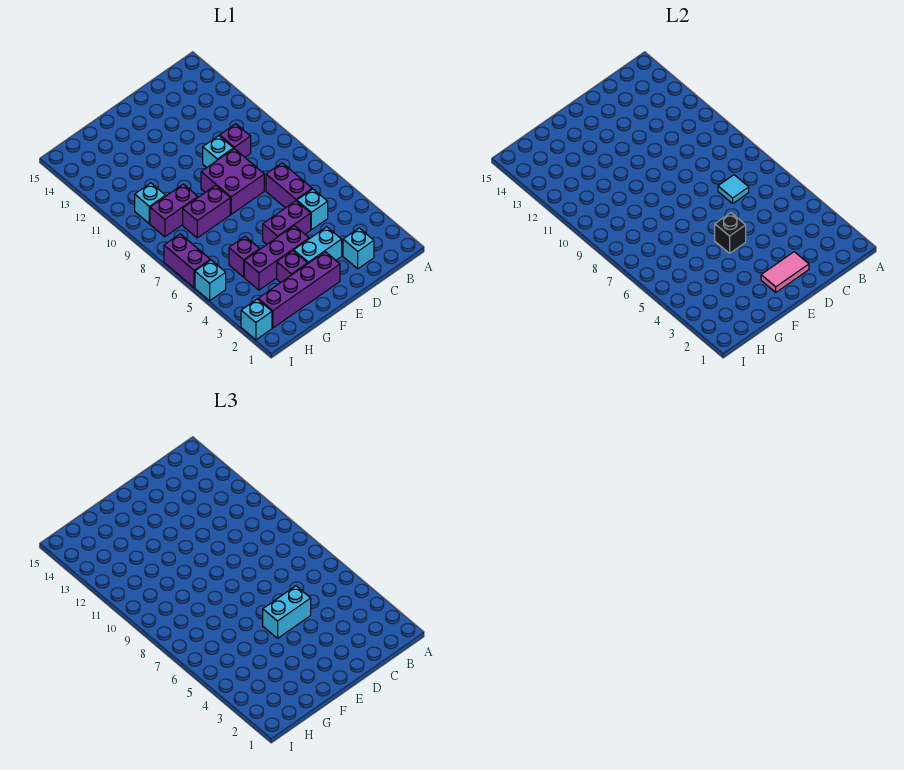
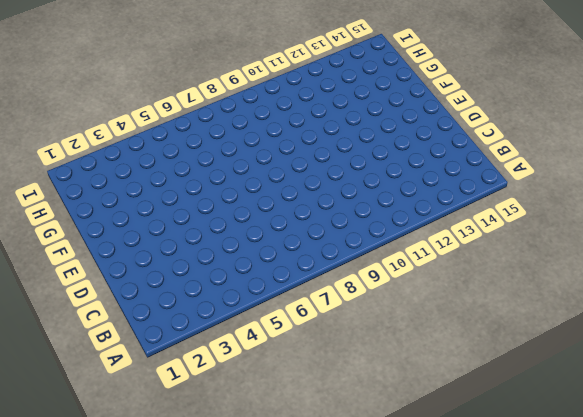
none -> cyan 1x1 brick [343,228,374,269]
none -> cyan 1x1 brick [297,189,328,230]
none -> purple 1x2 brick [266,163,312,208]

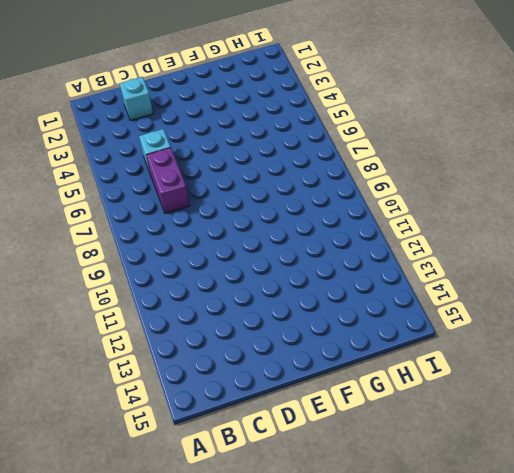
none -> purple 1x1 brick [220,124,251,157]
none -> cyan 1x2 brick [294,227,342,263]
none -> purple 1x2 brick [263,201,311,244]

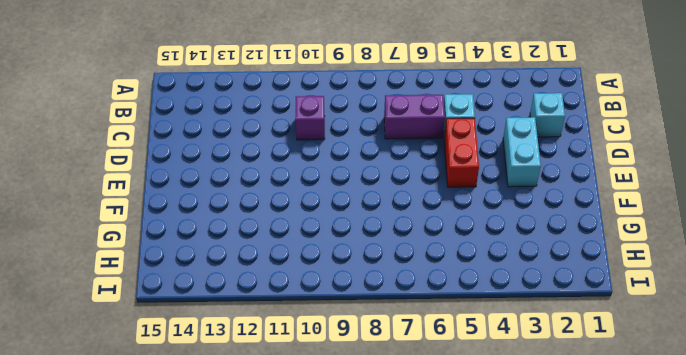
red 1x2 brick [444,118,479,187] -> purple 1x2 brick [263,201,311,244]
none -> purple 2x2 brick [201,149,264,214]
none -> cyan 1x1 brick [203,136,234,167]
none -> purple 1x4 brick [258,252,340,328]

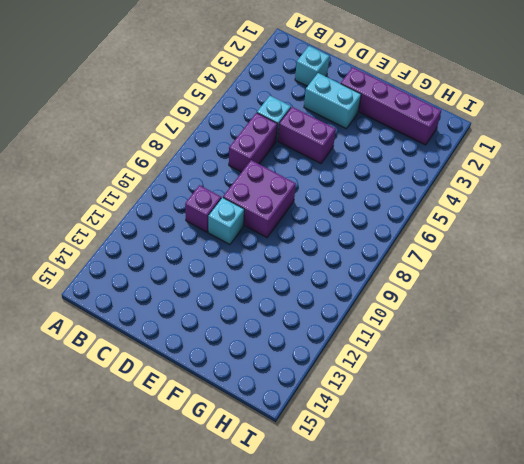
none -> purple 1x3 brick [244,226,309,290]
none -> purple 1x1 brick [277,251,308,282]
none -> purple 1x2 brick [183,185,230,238]

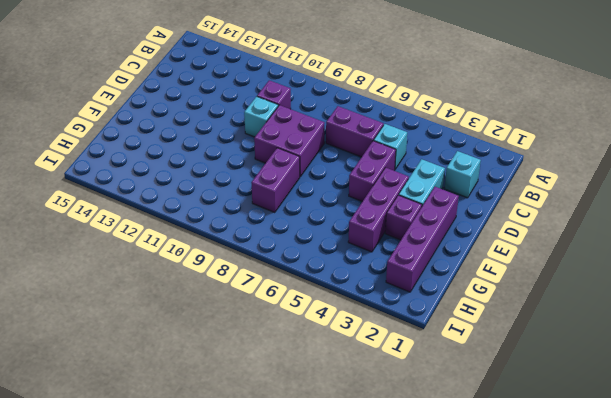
none -> purple 1x1 brick [229,237,260,277]
none -> purple 1x2 brick [150,184,198,237]
none -> cyan 1x1 brick [135,183,165,224]

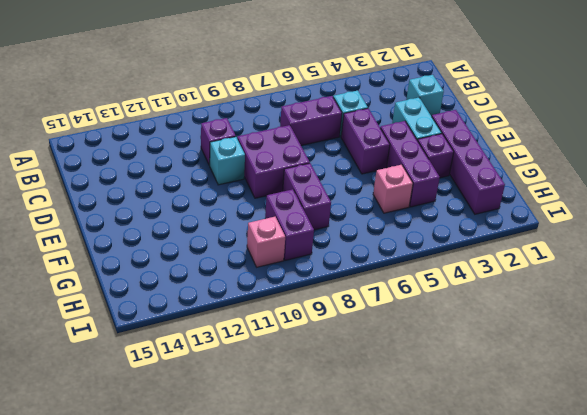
pink 1x1 brick [373,165,413,213] -> purple 1x1 brick [229,237,260,277]
pink 1x1 brick [247,217,285,267] -> cyan 1x1 brick [135,183,165,224]
none -> cyan 1x1 brick [241,299,272,340]
none -> cyan 1x1 brick [195,260,226,301]
none -> purple 1x2 brick [164,234,210,288]

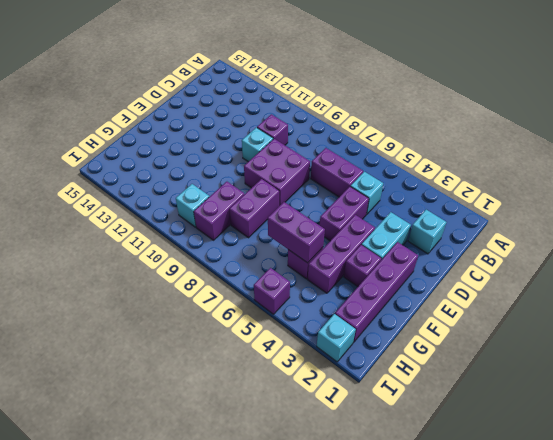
purple 1x2 brick [268,202,325,263] -> purple 1x2 brick moved to [164,234,210,288]
purple 1x1 brick [254,268,290,314] -> cyan 1x1 brick [195,260,226,301]
none -> cyan 1x1 tile [718,175,749,204]
none -> pink 1x2 tile [761,252,809,292]
none -> black 1x1 brick [715,213,746,253]

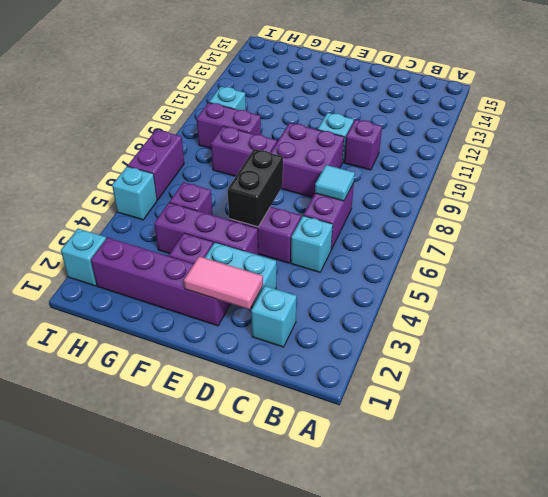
black 1x2 brick [228,149,283,227] -> black 1x1 brick [715,213,746,253]
none -> cyan 1x2 brick [263,586,311,638]

